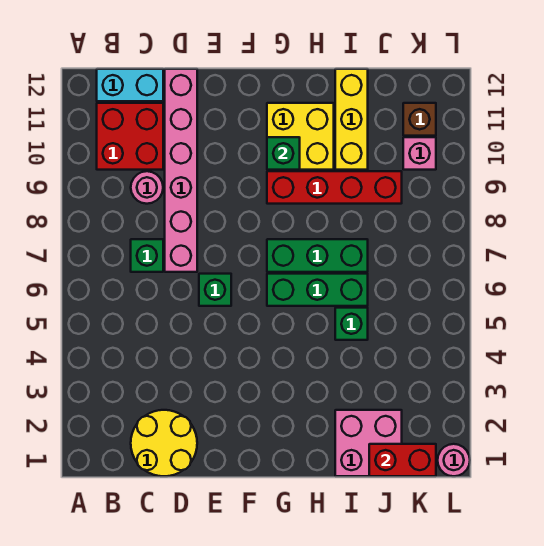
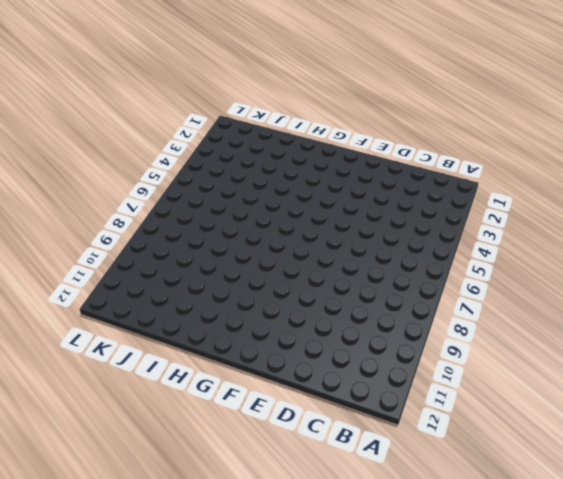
none -> red 2x2 brick [97,103,163,170]
none -> cyan 1x2 brick [97,69,163,101]
none -> yellow 2x2 round brick [131,410,197,476]

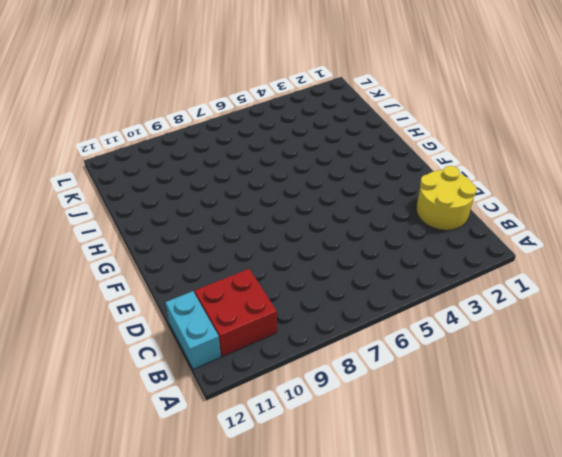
none -> green 1x1 brick [131,239,163,272]
none -> pink 1x1 round brick [131,171,163,204]
none -> pink 1x6 brick [165,69,197,272]

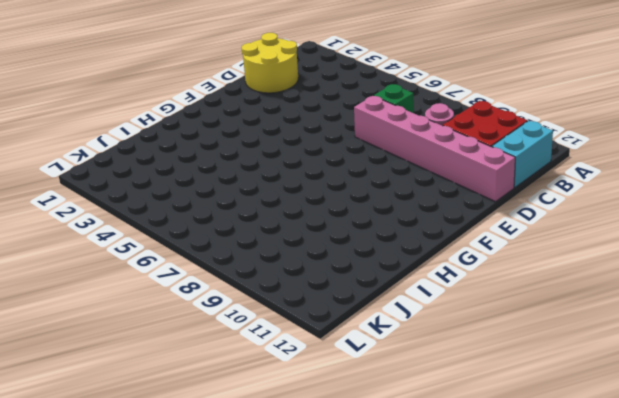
none -> green 1x1 brick [199,274,231,306]
none -> green 1x3 brick [267,274,368,306]
none -> green 1x3 brick [267,239,368,272]

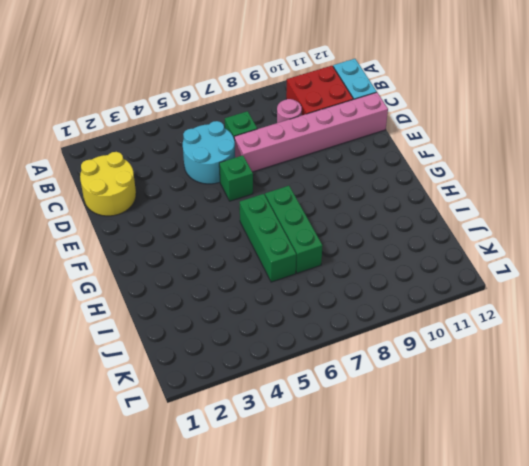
cyan 2x2 round brick [183,121,235,184] -> none
none -> red 1x4 brick [267,171,402,204]
none -> yellow 2x2 brick [267,103,334,170]
none -> pink 2x2 brick [335,410,402,476]

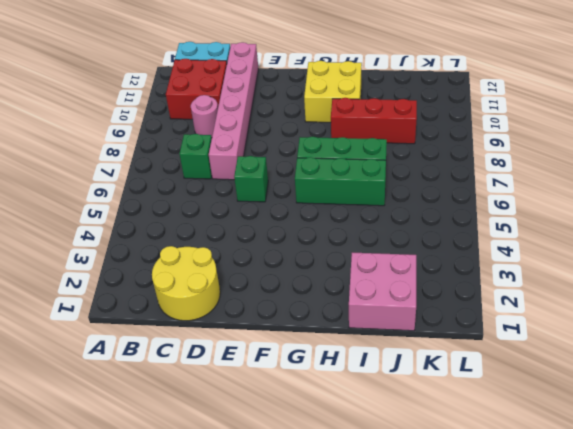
red 1x3 brick [331,98,417,144] -> red 1x4 brick [267,171,402,204]
none -> green 1x1 brick [335,308,368,340]
none -> yellow 1x3 brick [335,69,368,170]
none -> pink 1x1 brick [403,137,436,170]

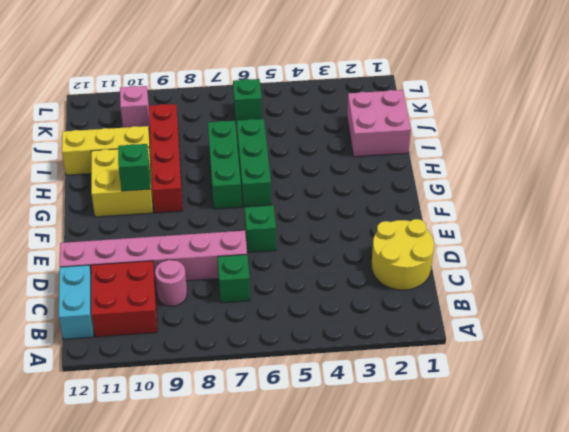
green 1x1 brick [233,79,262,123] -> green 1x1 brick moved to [335,308,368,340]
none -> brown 1x1 brick [403,103,436,136]
none -> pink 1x1 round brick [438,444,470,476]
none -> red 1x2 brick [369,444,436,476]

